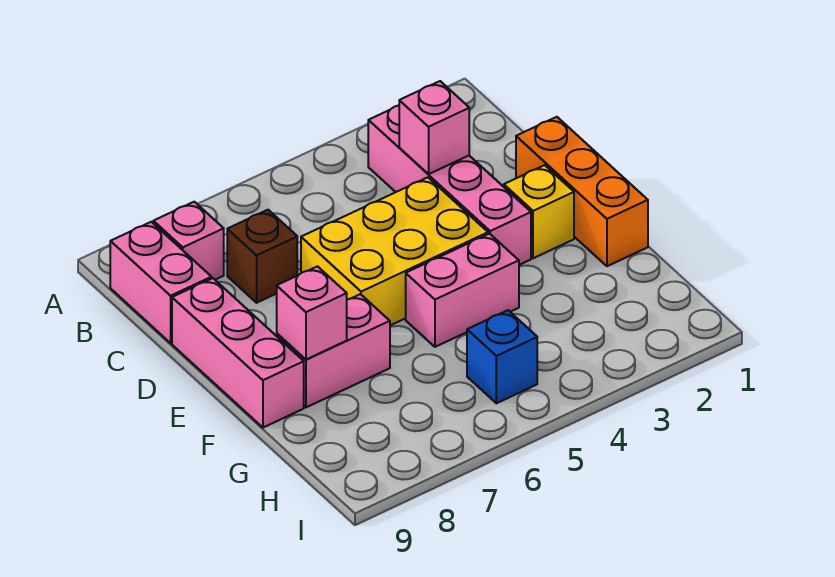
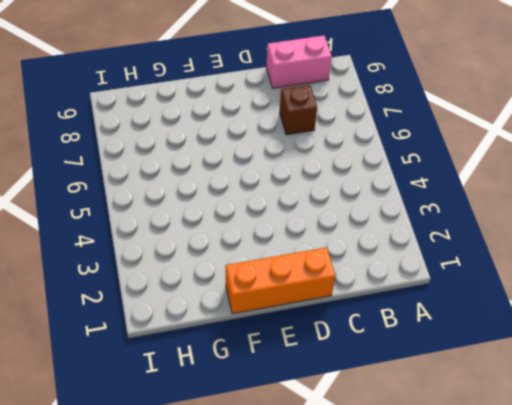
none -> pink 1x4 brick [368,105,531,265]
none -> pink 1x1 brick [153,202,224,280]
none -> yellow 2x3 brick [301,177,488,325]

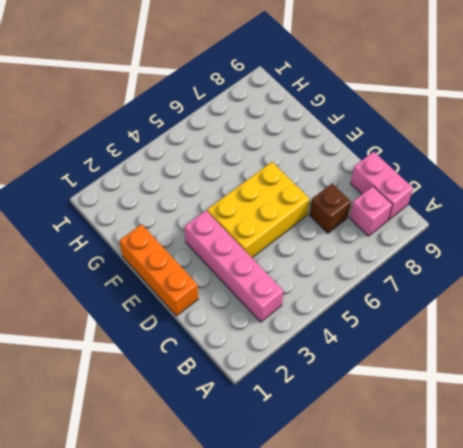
none -> pink 1x3 brick [172,278,304,428]
none -> yellow 1x1 brick [504,165,574,258]
none -> pink 1x2 brick [406,234,519,347]

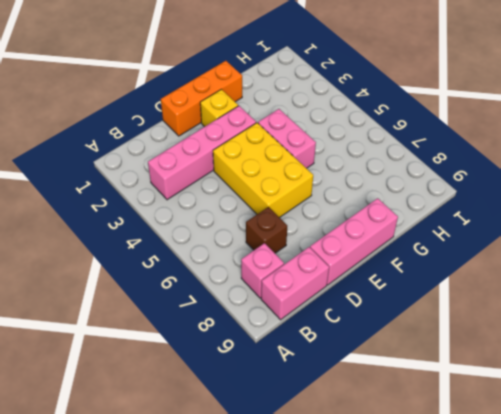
none -> pink 1x2 brick [277,294,390,407]
none -> blue 1x1 brick [467,310,537,403]
none -> pink 1x1 brick [399,81,469,174]

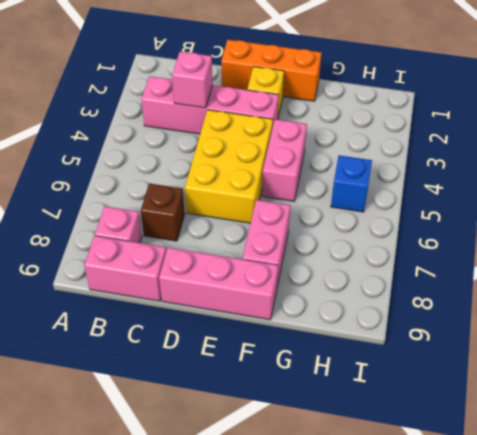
none -> pink 1x1 brick [277,266,347,359]

